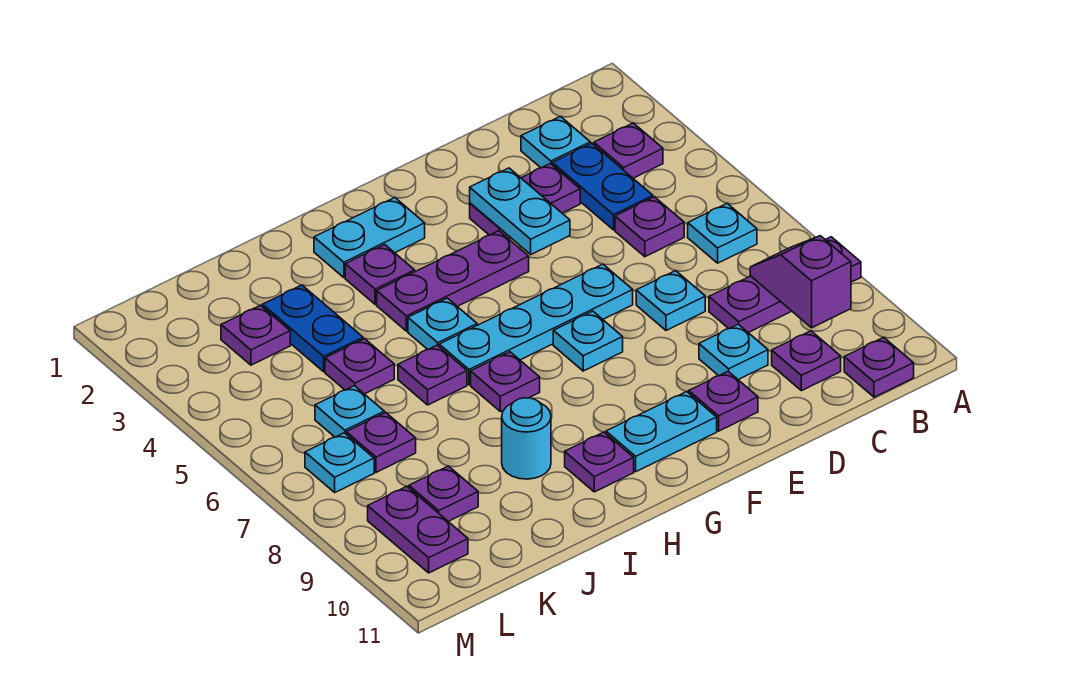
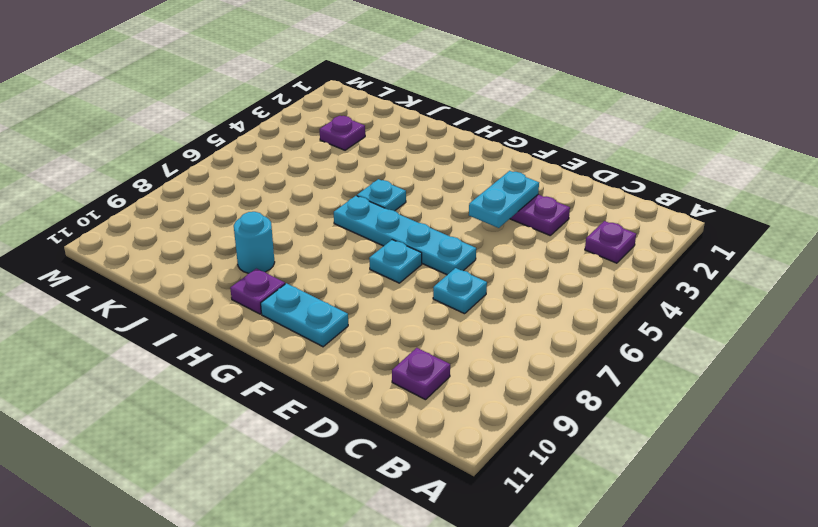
none -> purple 1x3 plate [709,237,861,333]
none -> cyan 1x1 plate [688,203,757,263]
none -> purple 1x1 plate [844,337,914,397]
none -> cyan 1x1 plate [521,116,590,168]

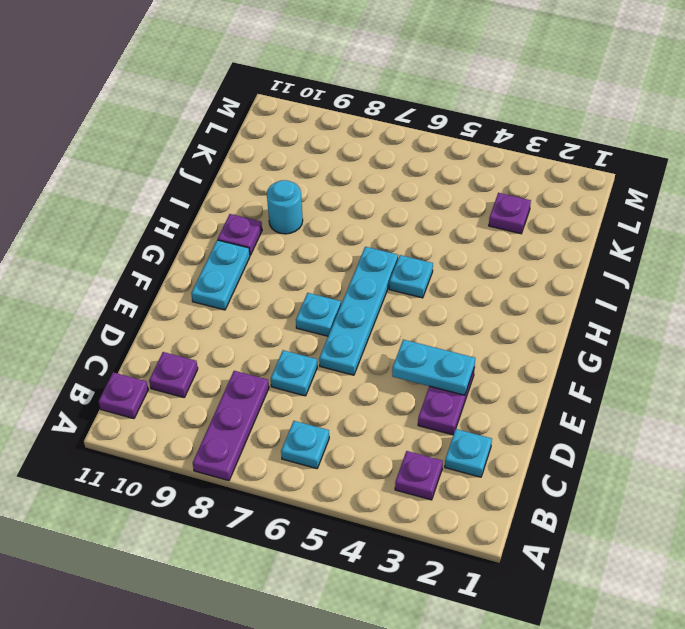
none -> blue 1x2 plate [552,143,653,230]
none -> purple 1x1 plate [615,197,684,257]
none -> cyan 1x1 plate [699,324,768,380]
none -> purple 1x1 plate [689,371,758,431]

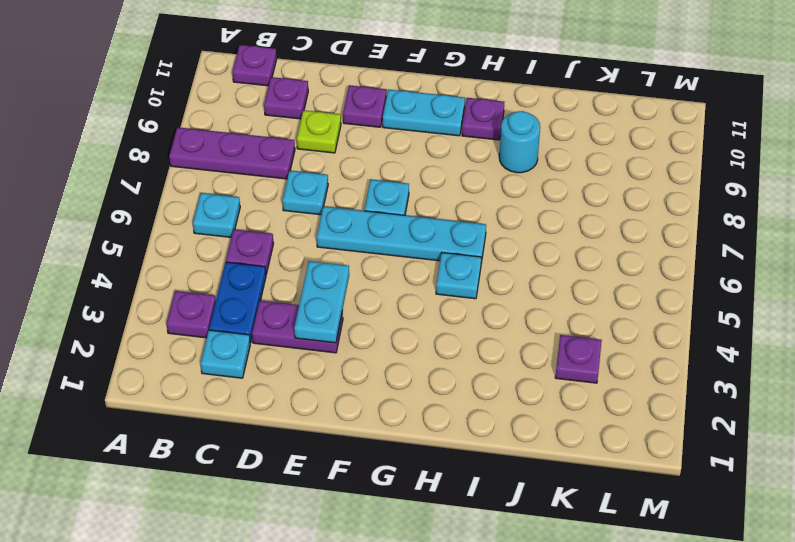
lime 1x1 plate [297,110,341,153] -> cyan 1x1 plate [699,324,768,380]
none -> purple 1x3 plate [377,231,529,331]
none -> cyan 1x2 plate [314,197,425,277]
none -> purple 1x1 plate [345,245,415,304]
none -> purple 1x1 plate [471,352,540,412]

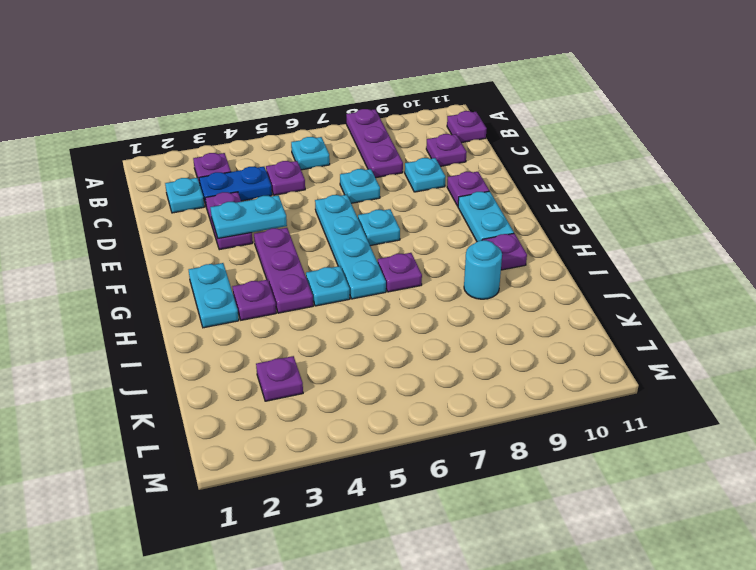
none -> purple 1x1 plate [398,345,467,405]
none -> blue 1x2 plate [263,285,363,372]
none -> purple 1x1 plate [325,339,394,394]
none -> cyan 1x1 plate [315,386,384,437]

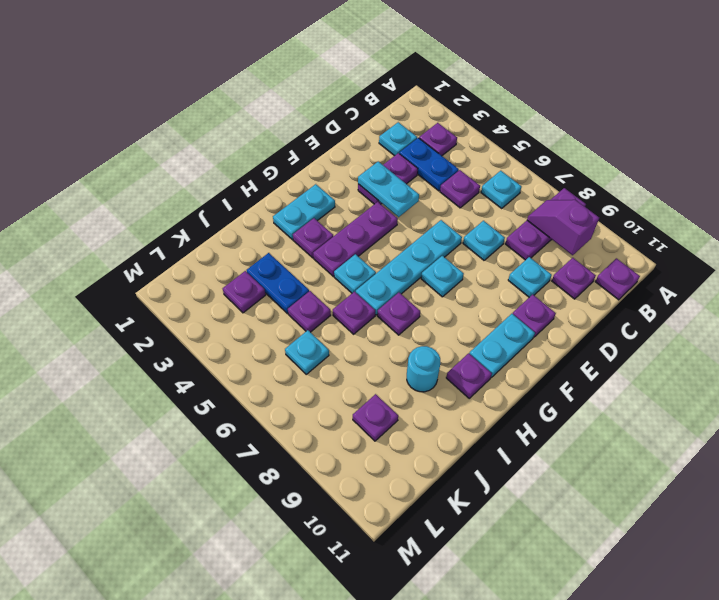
none -> purple 1x1 plate [346,412,416,472]
none -> cyan 1x1 plate [305,433,374,492]
none -> purple 1x2 plate [368,486,468,573]

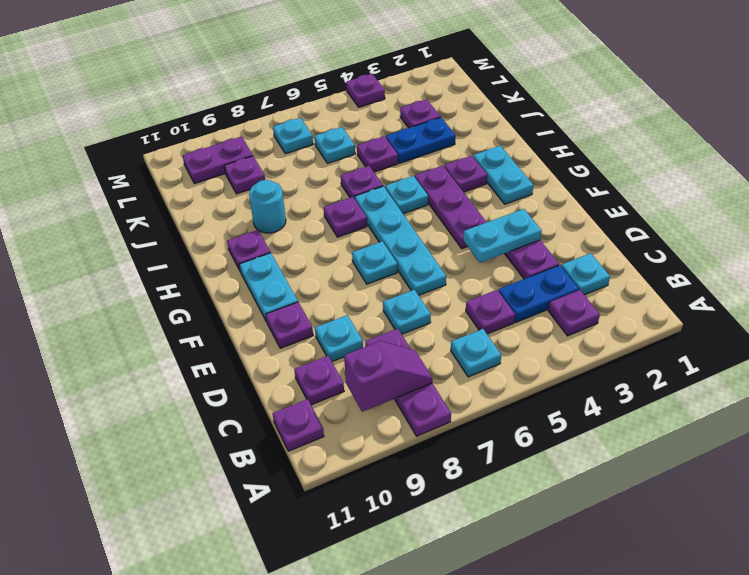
purple 1x1 plate [346,74,385,107] -> purple 1x1 plate moved to [346,412,416,472]

